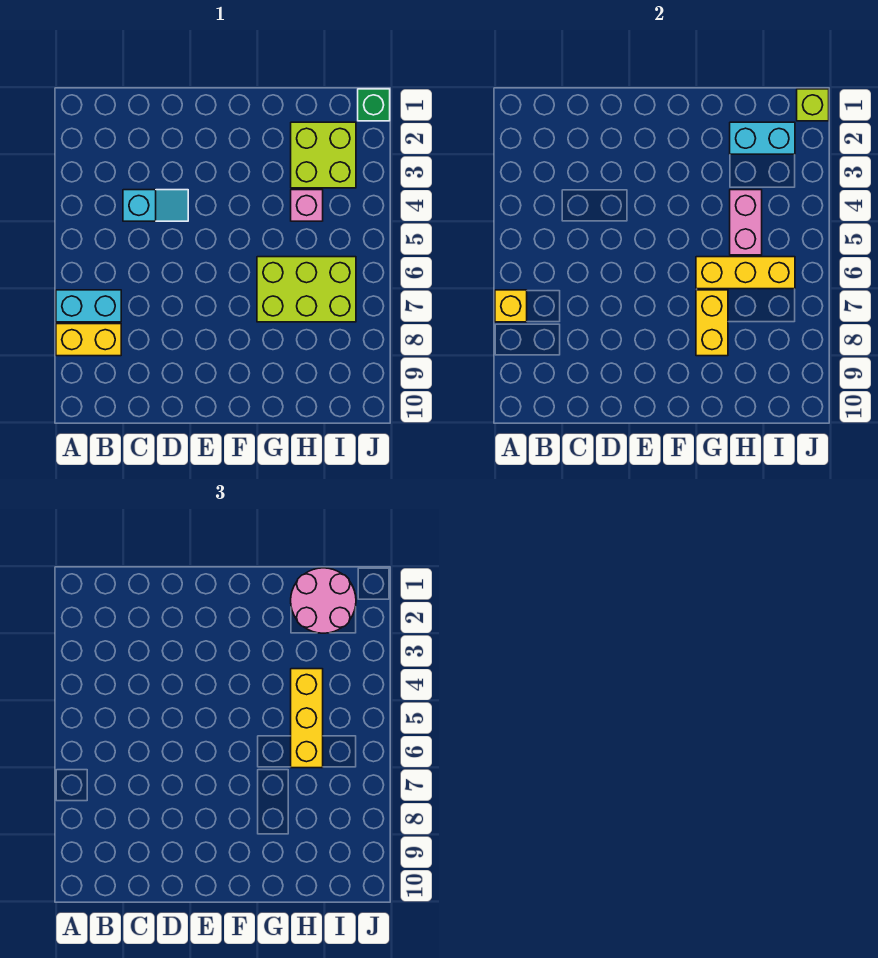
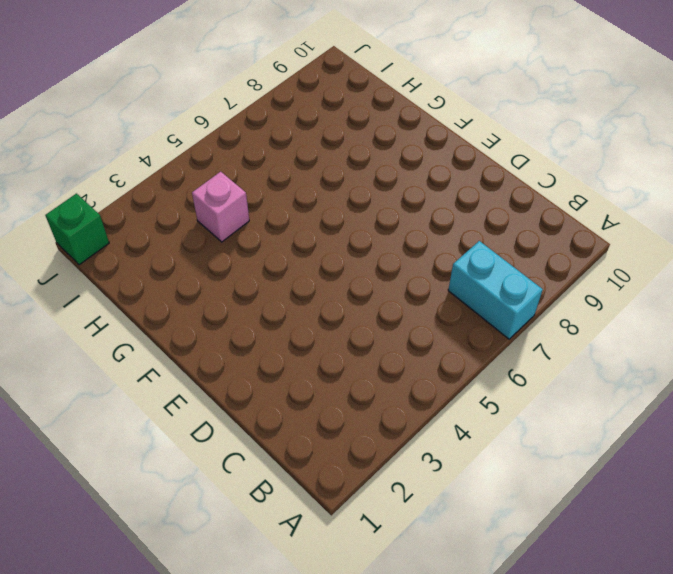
none -> yellow 1x2 brick [56,324,121,356]
none -> cyan 1x2 slope [123,190,188,221]
none -> lime 2x3 brick [257,257,356,322]

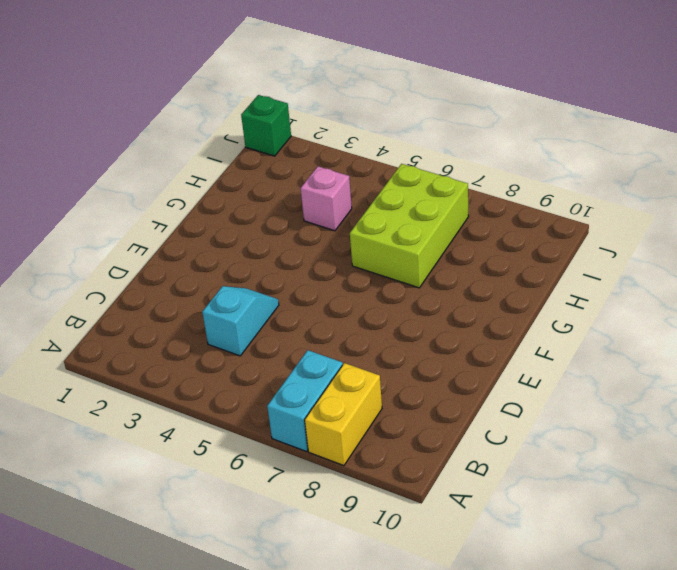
none -> lime 2x2 brick [291,122,356,188]
none -> yellow 1x1 brick [495,290,527,322]
none -> yellow 1x3 brick [696,257,795,289]

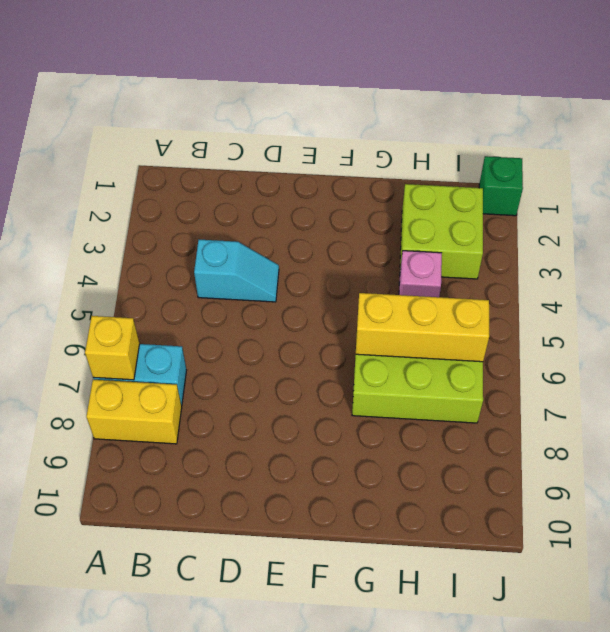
none -> yellow 1x2 brick [696,290,728,356]
none -> cyan 1x2 brick [730,122,795,154]
none -> pink 1x2 brick [730,190,762,255]

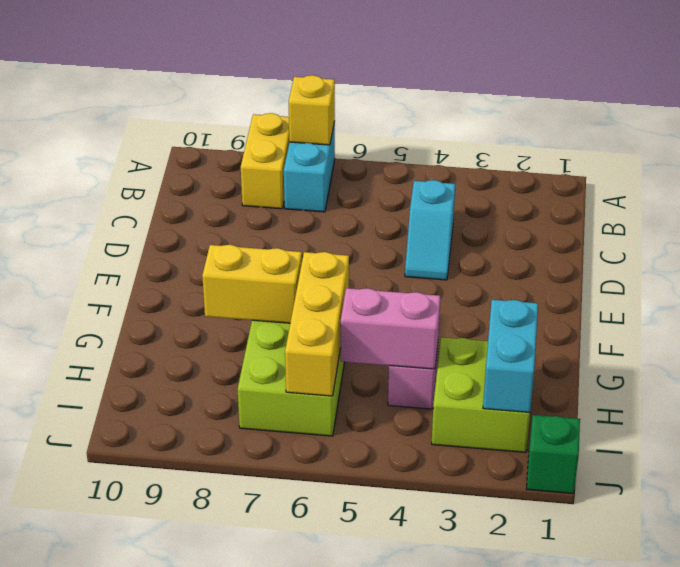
none -> lime 1x1 brick [797,89,829,121]
none -> pink 2x2 round brick [291,568,356,633]
none -> yellow 1x3 brick [291,669,323,768]

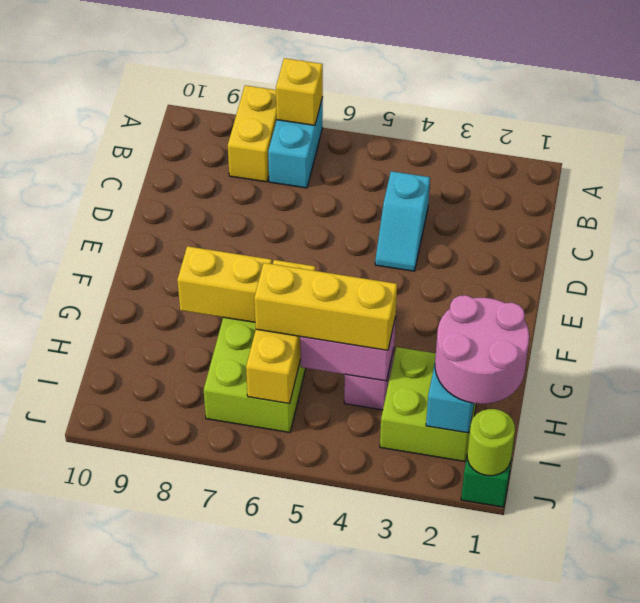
lime 1x1 round brick [467,409,515,476] -> lime 1x1 brick [797,89,829,121]

